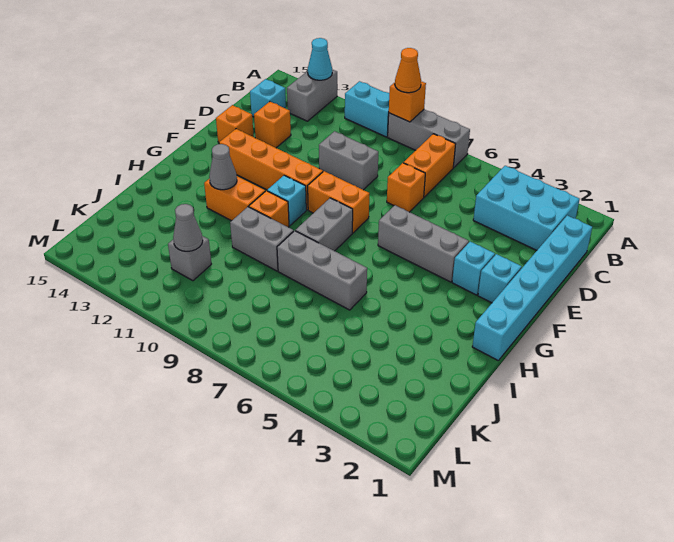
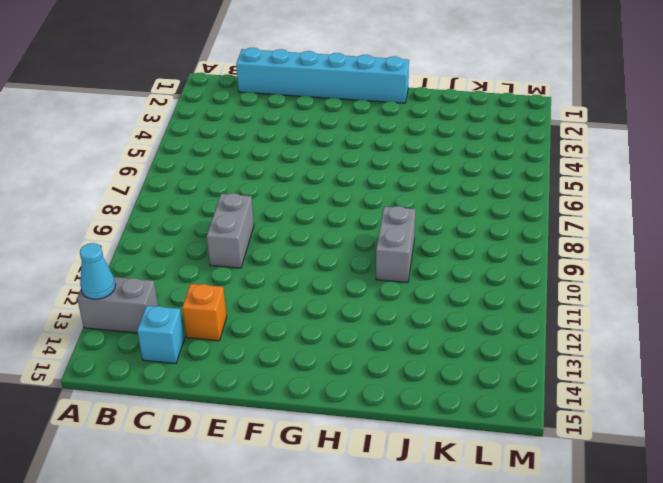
none -> grey 1x3 brick [388,109,470,168]
none -> cyan 1x2 brick [345,81,389,137]
none -> cyan 2x3 brick [473,166,580,250]

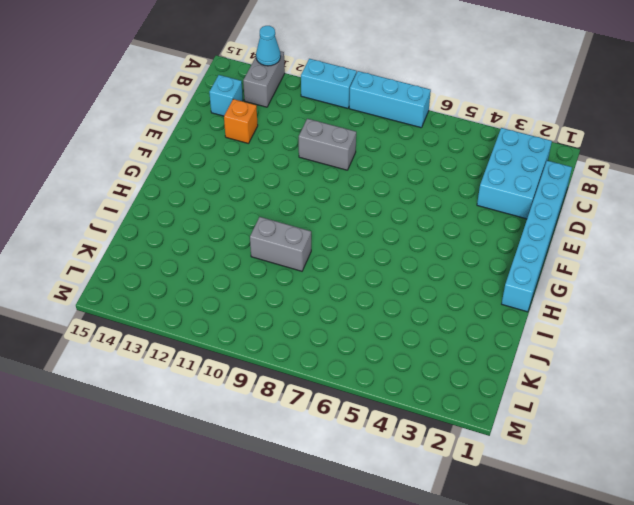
cyan 1x3 brick [349,71,431,128] -> grey 1x3 brick [388,109,470,168]
cyan 2x3 brick [477,128,552,219] -> cyan 2x3 brick turned to [473,166,580,250]
none -> orange 1x2 brick [404,134,456,197]
none -> orange 1x1 brick [387,163,425,212]
none -> orange 1x1 brick [216,105,254,143]

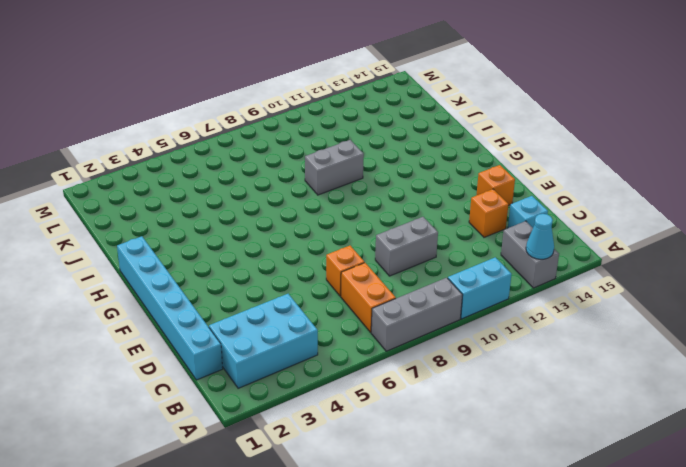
none -> cyan 1x1 brick [478,254,522,303]
none -> cyan 1x1 brick [452,242,495,295]
none -> grey 1x3 brick [378,205,469,282]

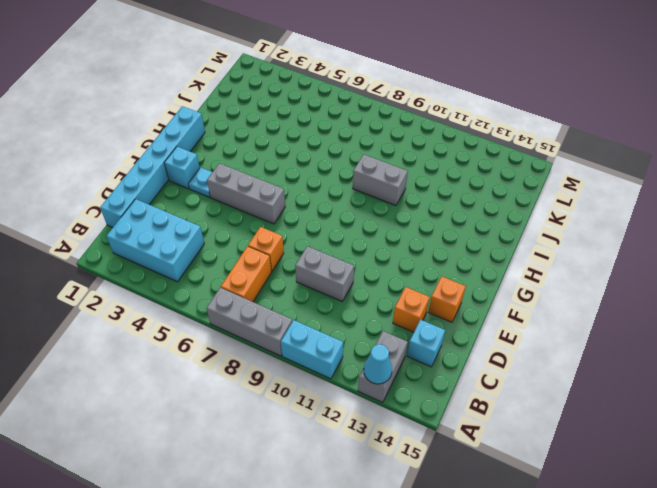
cyan 1x1 plate [189,167,212,197] -> cyan 1x1 brick [452,242,495,295]
none -> orange 1x2 brick [308,171,369,233]
none -> orange 1x4 brick [219,129,323,210]
none -> grey 1x2 brick [296,198,353,251]

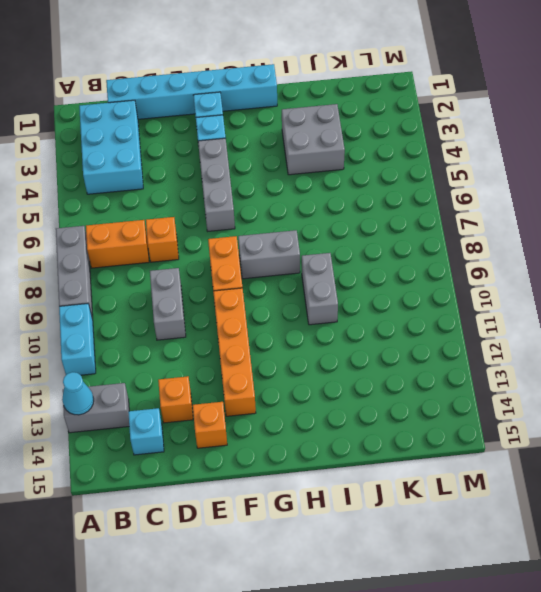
grey 2x2 brick [282,104,345,175] -> none
none -> cyan 1x1 brick [267,175,306,226]
none -> orange 1x1 brick [249,191,289,227]
none -> orange 1x2 brick [204,176,265,221]

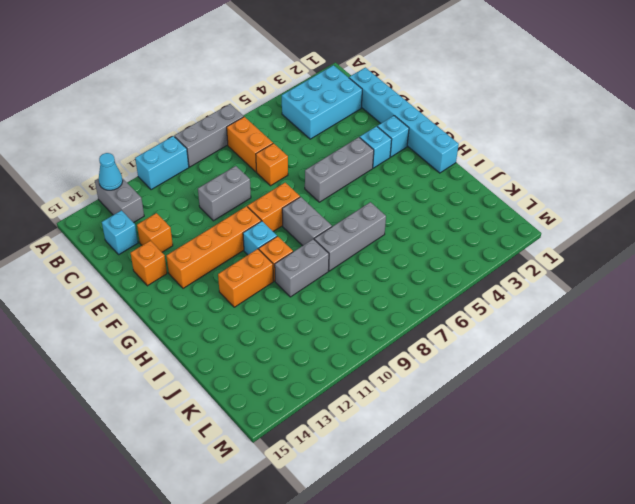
none -> grey 1x1 brick [168,236,211,281]
none -> orange 1x1 brick [389,81,426,122]
none -> grey 1x1 cone [209,144,237,190]

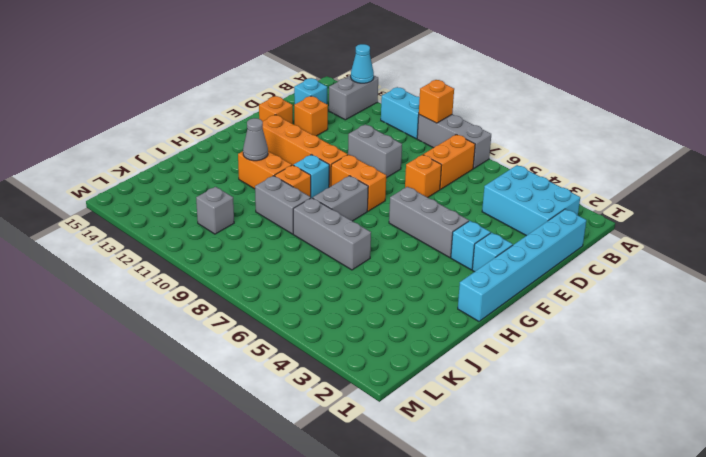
none -> grey 1x1 cone [173,204,203,251]
none -> orange 1x1 cone [395,48,421,93]

